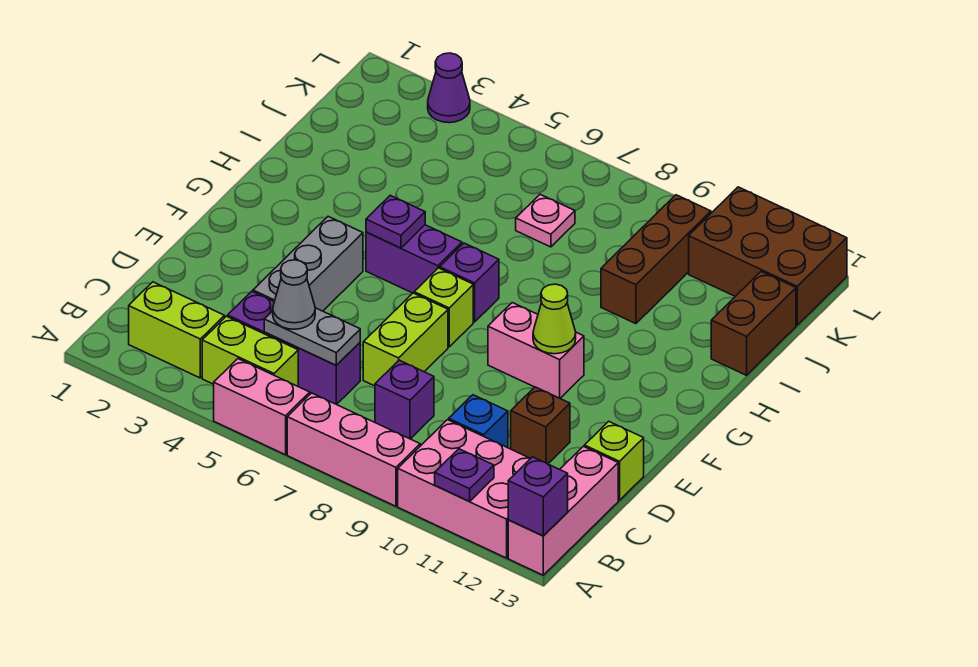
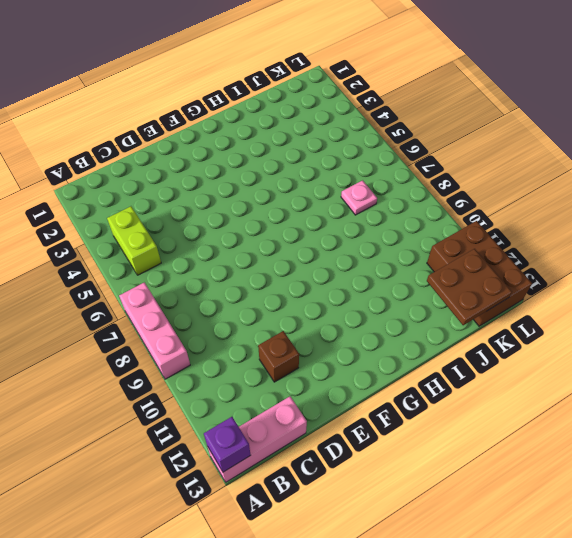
brown 2x2 plate [427,249,512,325] -> none
none -> pink 1x2 brick [214,359,310,455]
none -> pink 2x3 brick [398,420,530,558]
none -> lime 1x2 brick [129,282,225,378]

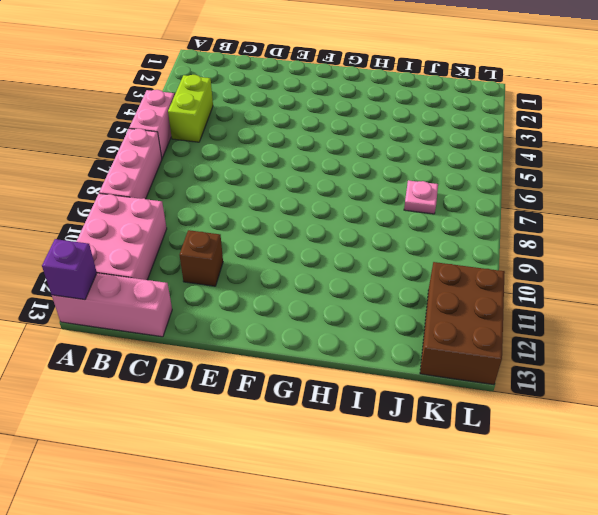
none -> lime 1x2 brick [129,282,225,378]
none -> purple 1x3 brick [228,291,360,404]
none -> purple 1x1 brick [375,360,434,439]

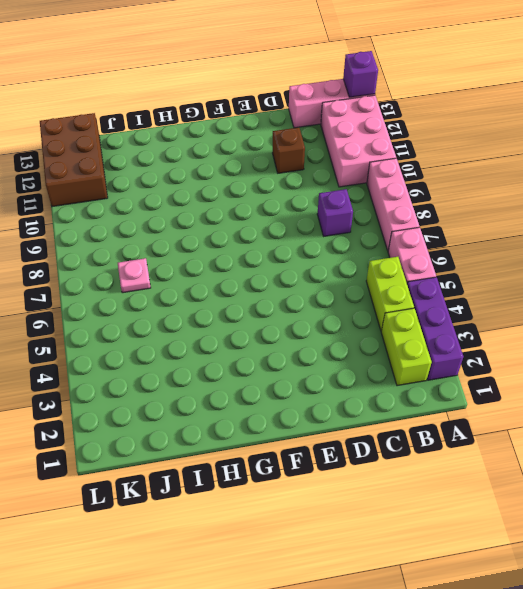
purple 1x3 brick [407,277,464,380] -> purple 1x3 brick moved to [228,291,360,404]
none -> blue 1x1 brick [449,395,508,448]
none -> grey 1x3 brick [253,216,363,311]
none -> lime 1x2 brick [363,293,448,386]

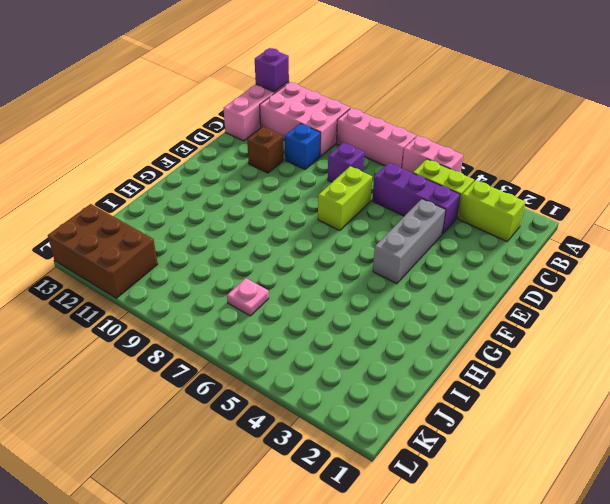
none -> lime 1x1 brick [584,421,644,500]
none -> lime 1x1 brick [414,268,473,347]
none -> pink 1x2 brick [488,303,584,398]

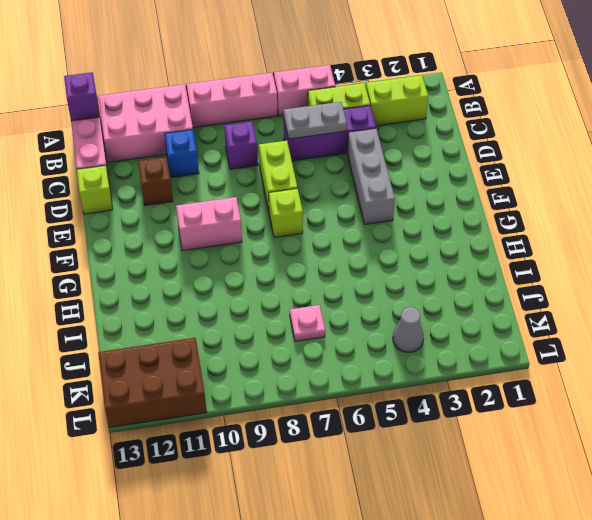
grey 1x1 cone [393,307,424,352] -> grey 1x1 cone moved to [273,260,315,329]
none -> purple 1x2 brick [366,225,462,293]
none -> purple 1x1 brick [440,243,499,322]
none -> brown 1x3 brick [601,195,711,324]

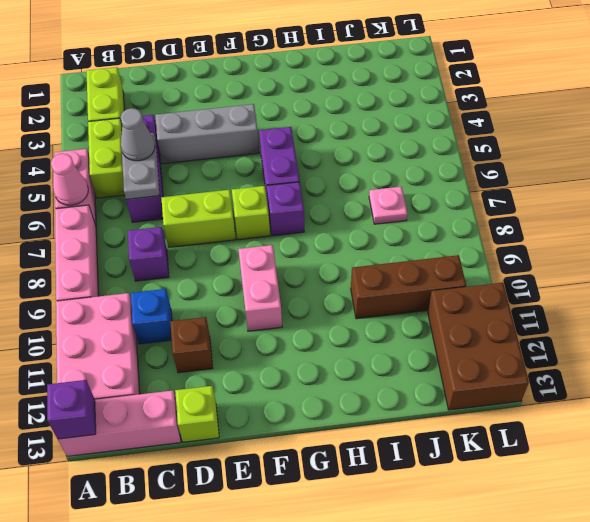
pink 1x1 cone [51,154,88,205] -> none
none -> brown 1x2 brick [711,272,796,375]
none -> purple 1x1 cone [428,53,470,123]
none -> purple 1x1 plate [435,449,494,501]

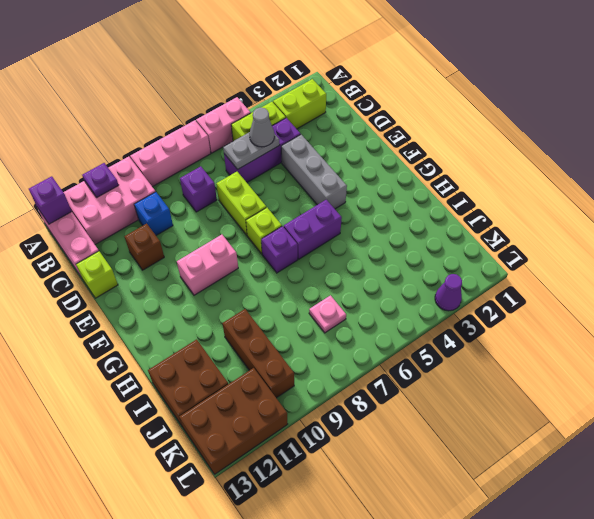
brown 2x2 brick [148,339,228,427] -> brown 1x2 brick [711,272,796,375]
none -> lime 1x1 cone [533,284,576,354]
none -> purple 1x1 plate [366,195,425,248]

